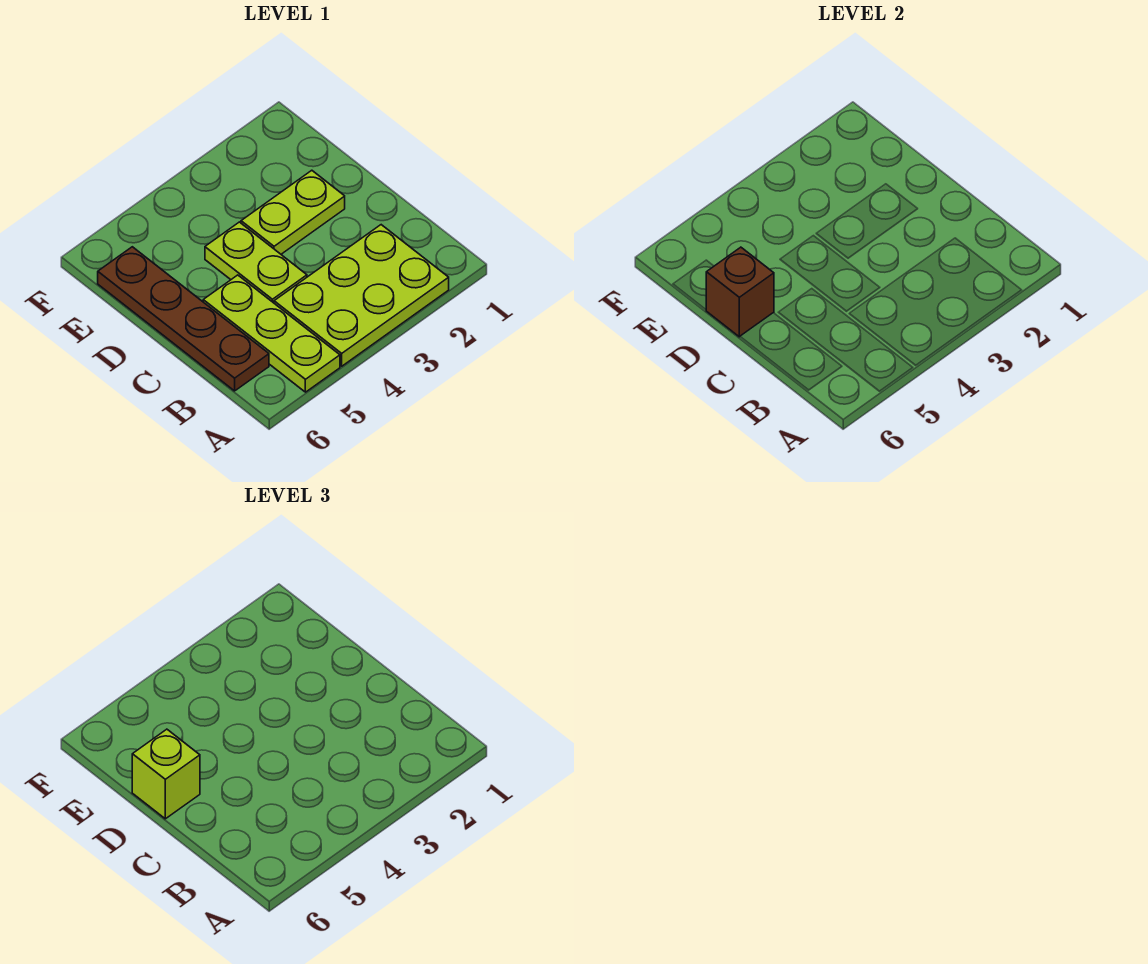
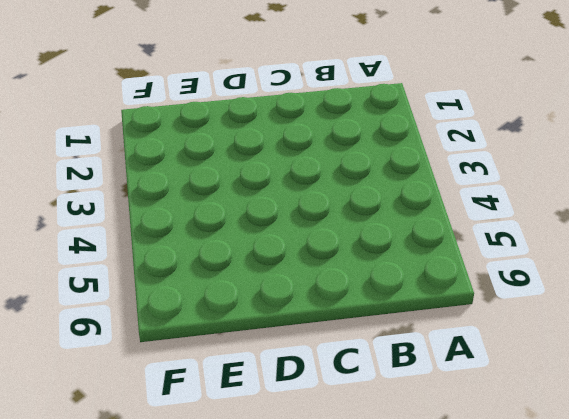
none -> lime 2x3 plate [274,225,449,366]
none -> lime 1x3 plate [203,275,340,392]

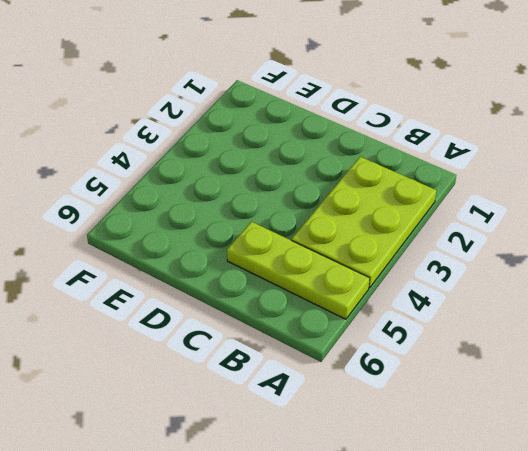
none -> brown 1x4 plate [98,247,269,391]
none -> lime 1x2 plate [205,222,307,303]

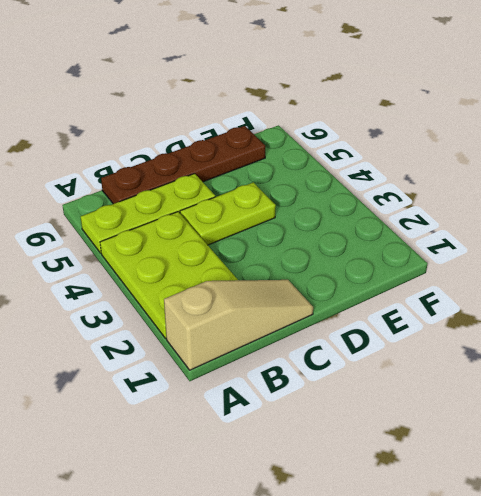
tan 1x3 slope [164,280,313,370] -> none
none -> lime 1x2 plate [241,170,345,254]
none -> brown 1x1 brick [706,247,774,337]

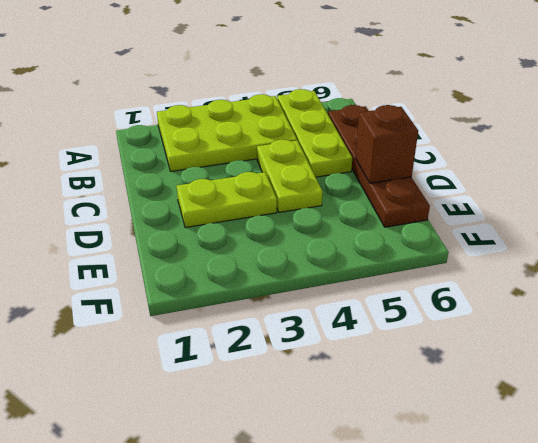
none -> lime 1x1 brick [132,729,200,819]

